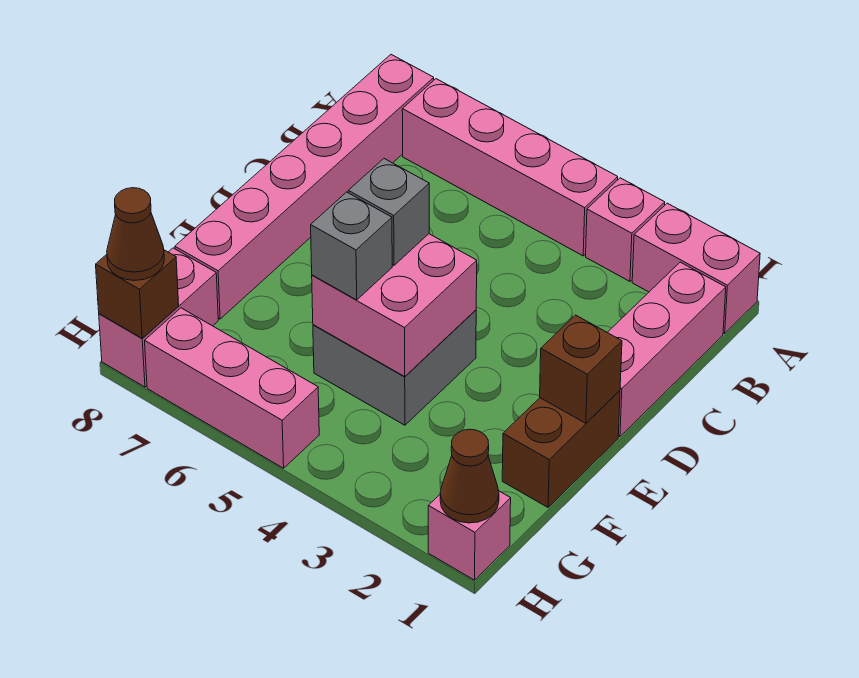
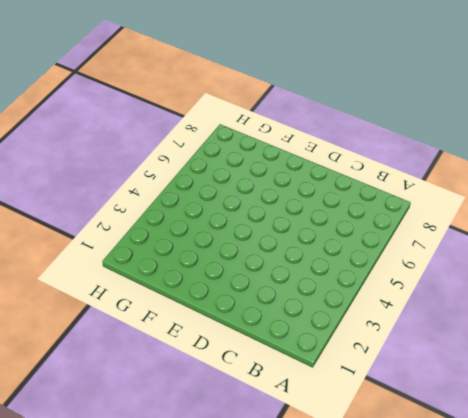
none -> pink 1x2 brick [632,203,760,333]
none -> pink 1x1 brick [586,178,665,281]
none -> pink 1x4 brick [402,79,618,256]

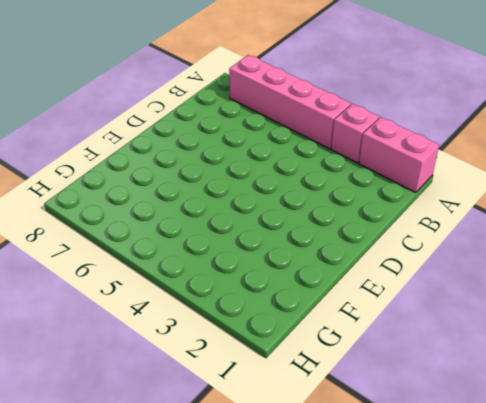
none -> pink 1x6 brick [175,55,434,319]
none -> pink 1x3 brick [607,262,726,437]
none -> brown 1x2 brick [502,391,620,507]

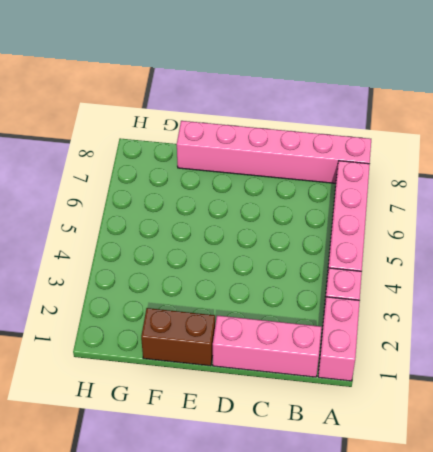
none -> grey 2x2 brick [313,310,476,425]
none -> pink 1x2 brick [99,248,218,387]
none -> pink 1x1 brick [428,491,511,580]

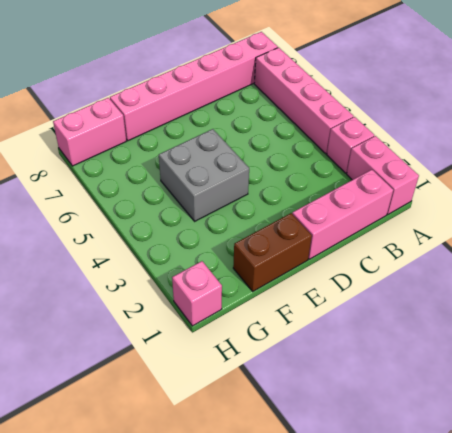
none -> pink 1x3 brick [145,308,319,468]
none -> brown 1x1 brick [540,315,622,423]
none -> pink 2x2 brick [312,234,477,376]

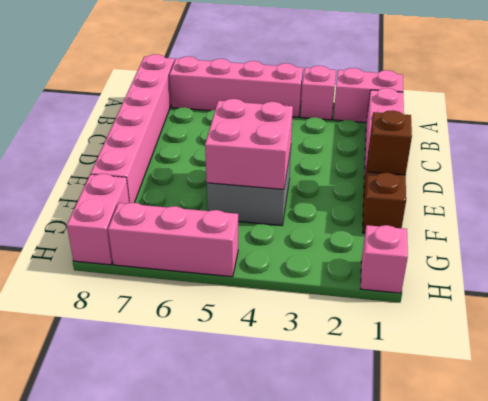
none -> brown 1x1 cone [440,429,499,523]
none -> brown 1x1 brick [96,250,179,338]
none -> grey 1x1 brick [348,159,429,265]

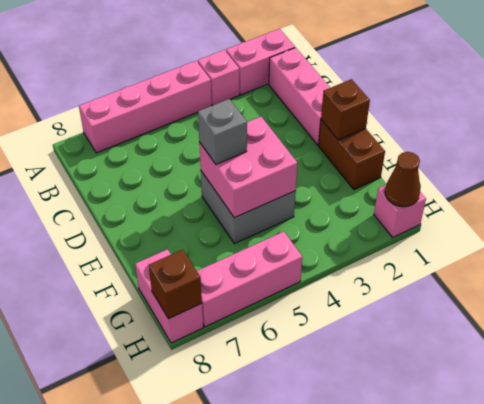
none -> pink 1x6 brick [175,55,434,319]
none -> grey 1x1 brick [311,192,392,300]
none -> brown 1x1 cone [107,188,164,280]

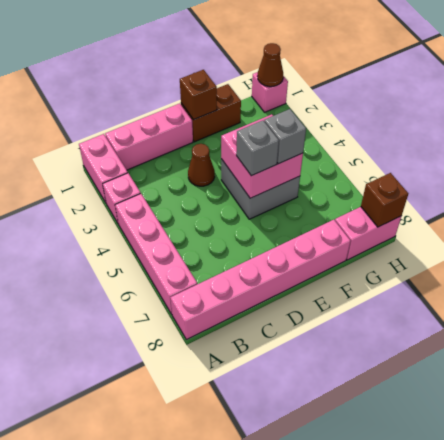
brown 1x1 cone [188,144,215,186] -> brown 1x1 cone moved to [107,188,164,280]
none -> pink 1x3 brick [145,308,319,468]

